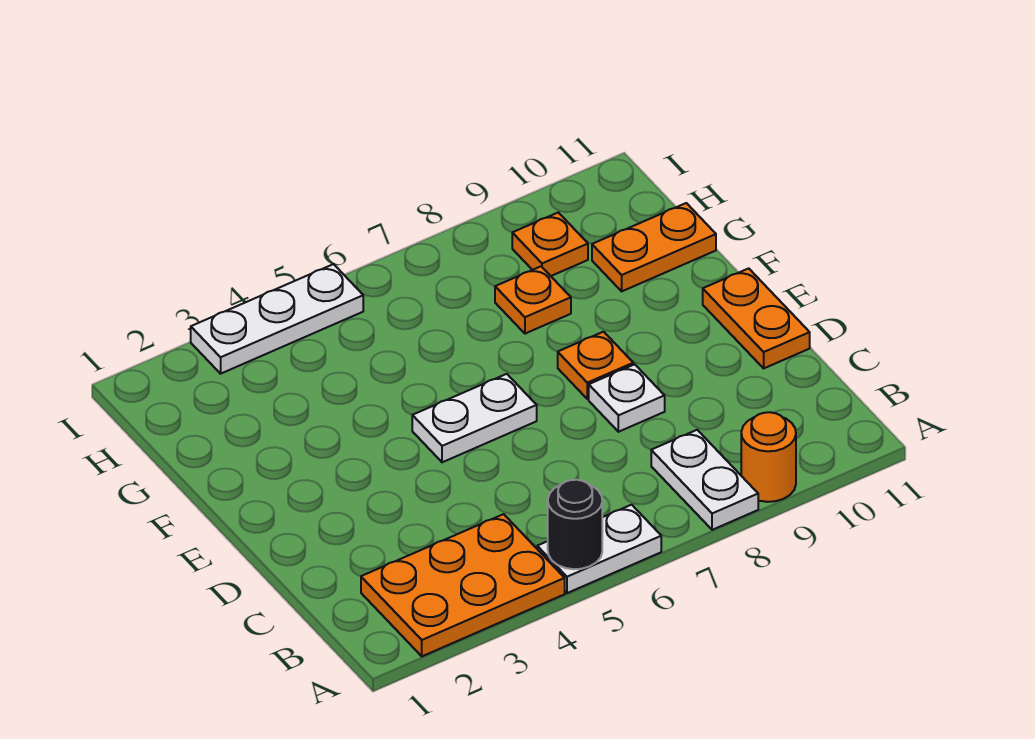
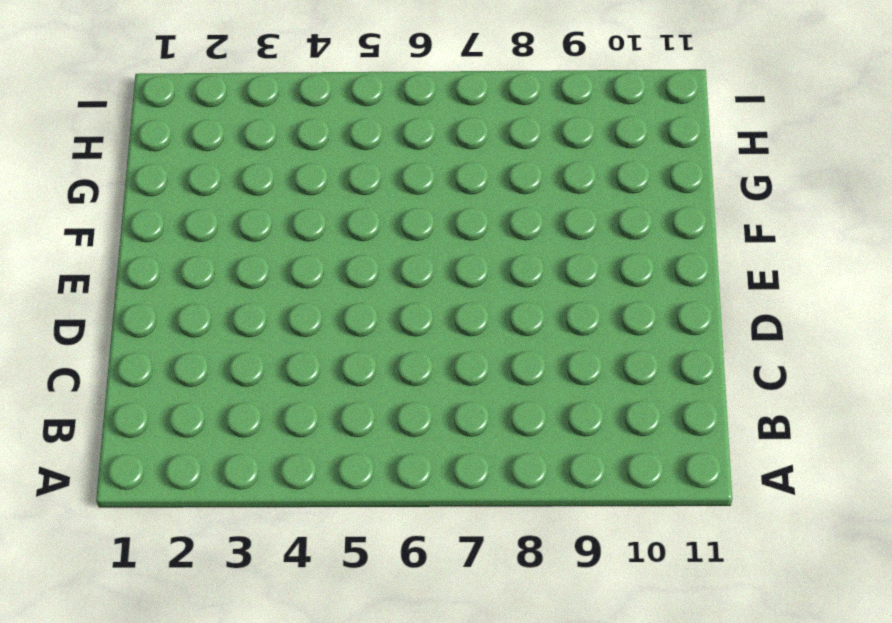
none -> orange 2x3 plate [361,514,565,656]
none -> white 1x2 plate [537,505,661,593]
none -> white 1x2 plate [651,430,758,530]

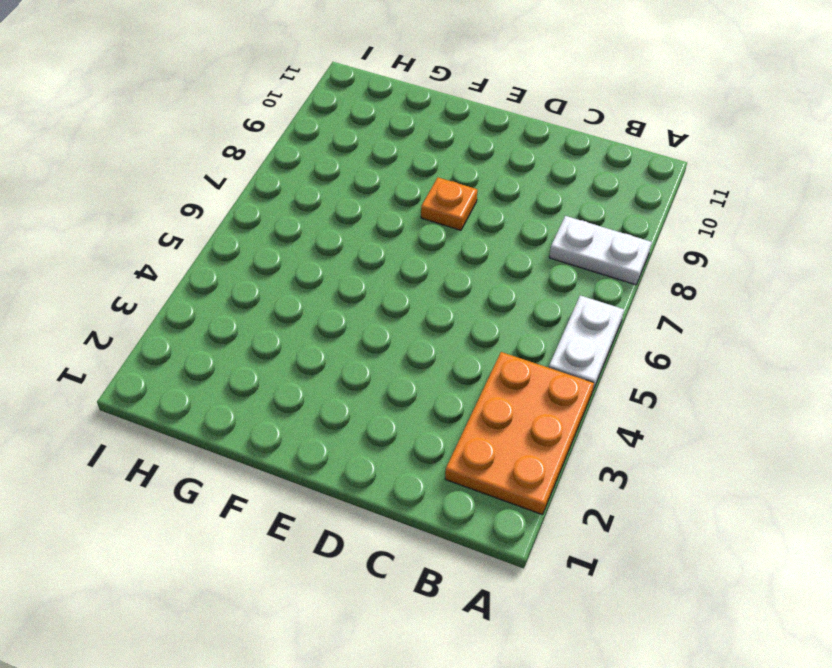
none -> orange 1x1 round brick [741,412,796,502]
none -> white 1x1 plate [589,364,665,432]
none -> orange 1x2 plate [703,268,810,368]

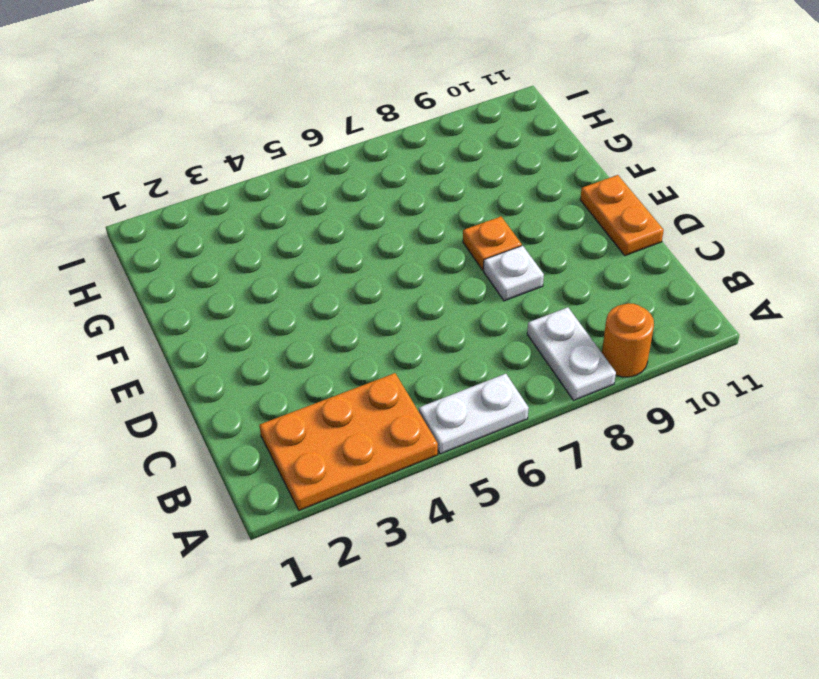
none -> white 1x2 plate [412,374,537,462]
none -> orange 1x1 plate [495,266,571,334]
none -> orange 1x2 plate [592,203,716,291]

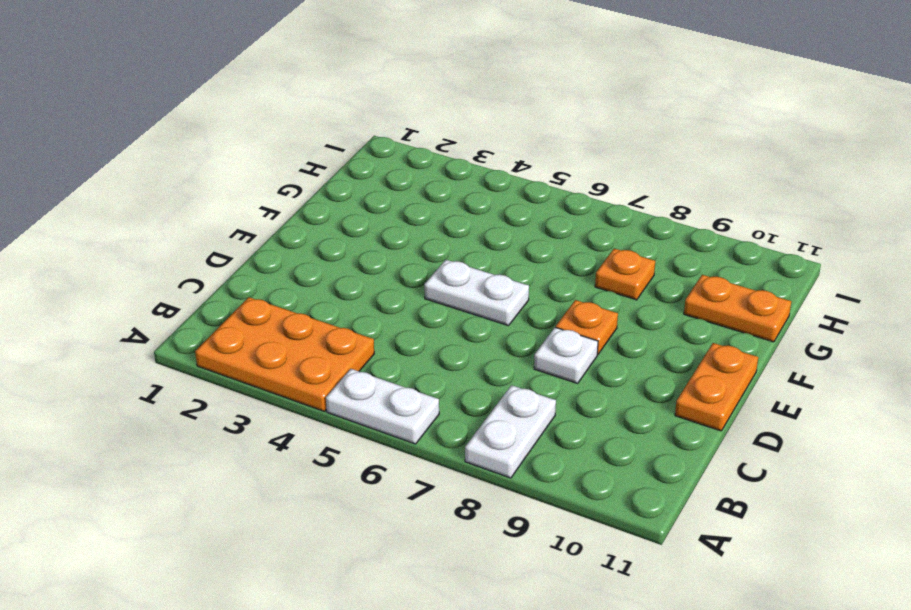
none -> orange 1x1 round brick [741,412,796,502]
none -> orange 1x1 plate [512,212,588,276]
none -> white 1x3 plate [191,264,363,374]

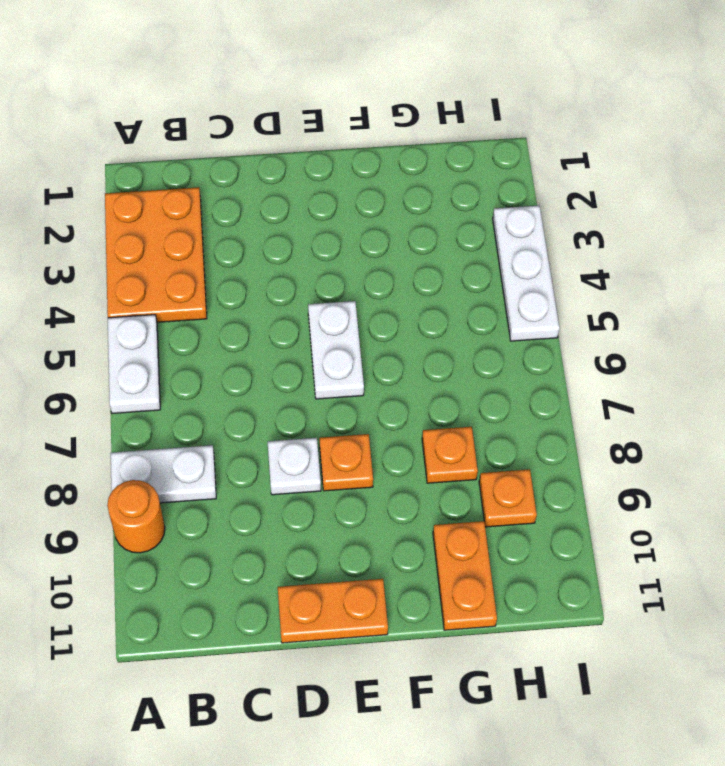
none -> black 1x1 round brick [548,480,602,569]

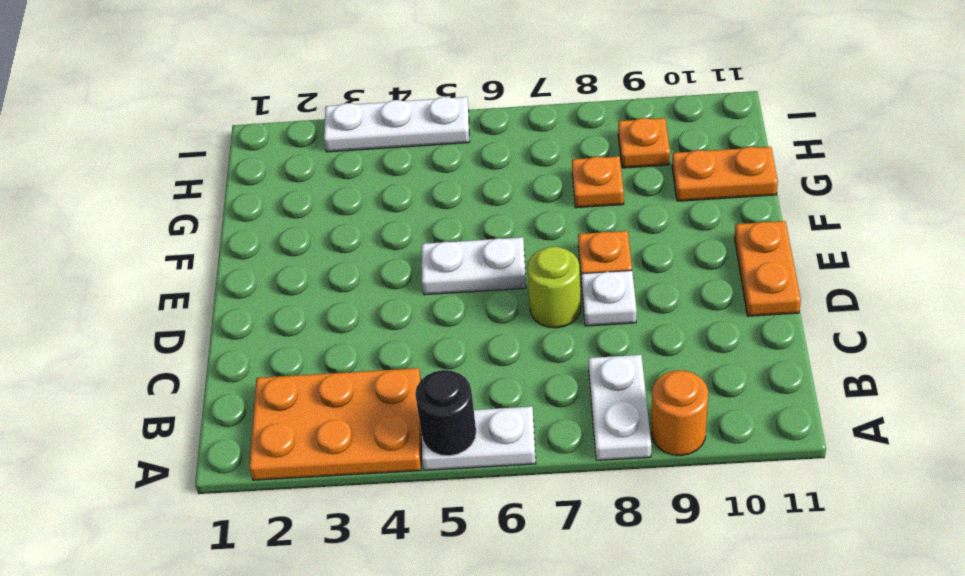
lime 1x1 round brick [527,247,581,328] -> none

